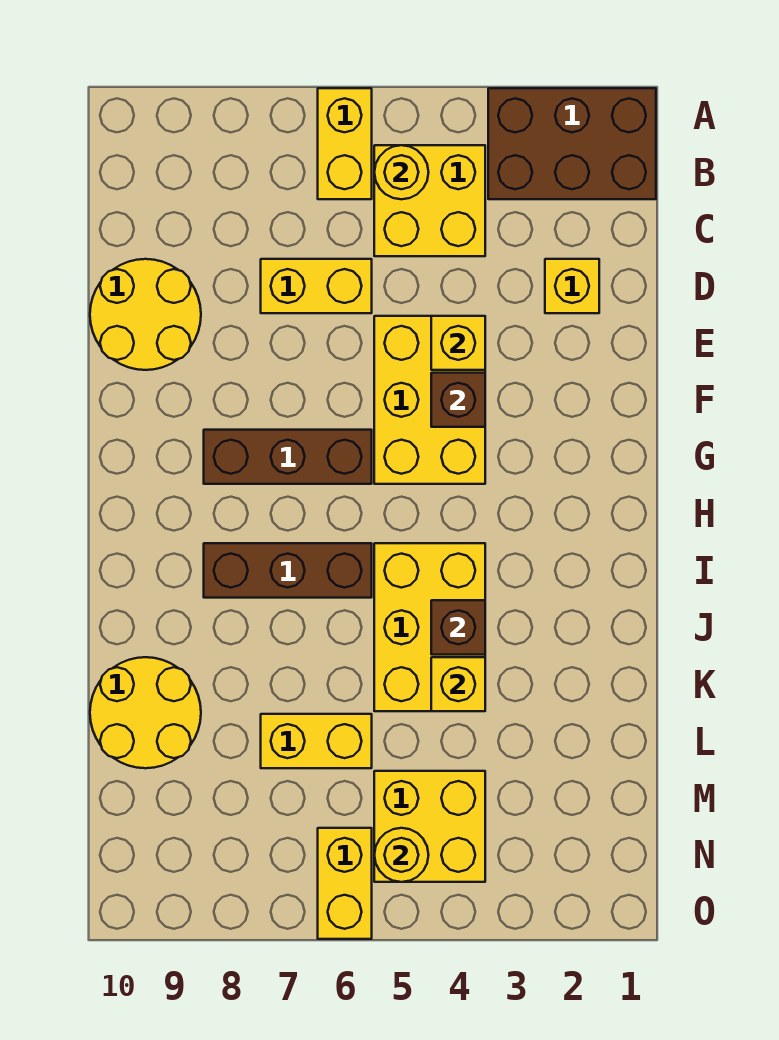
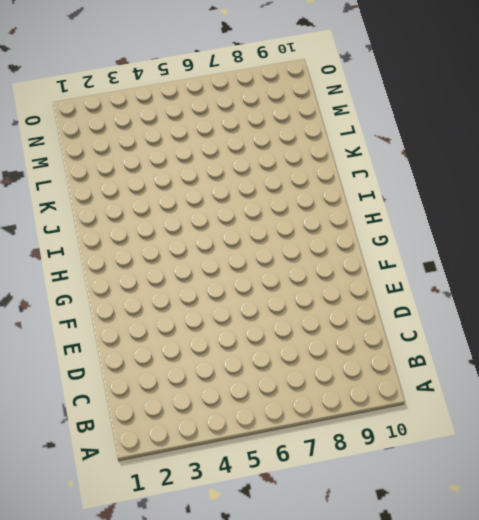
none -> brown 2x3 brick [488,88,656,199]
none -> yellow 1x2 brick [318,88,372,199]
none -> yellow 2x2 brick [374,145,485,256]

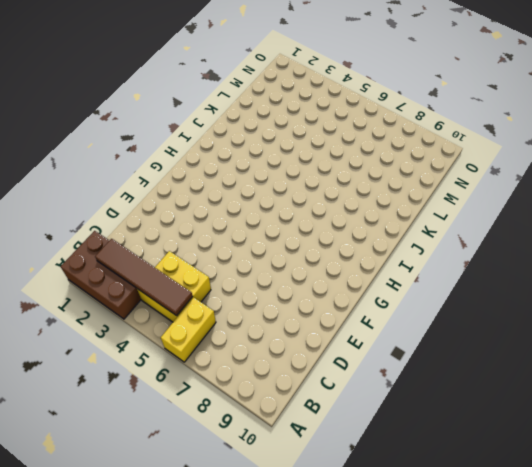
brown 1x4 tile [95,239,193,316] -> yellow 1x1 round brick [374,145,429,199]
none -> yellow 1x1 brick [545,259,599,313]
none -> yellow 1x2 brick [261,259,372,313]
none -> yellow 2x2 round brick [90,259,201,370]

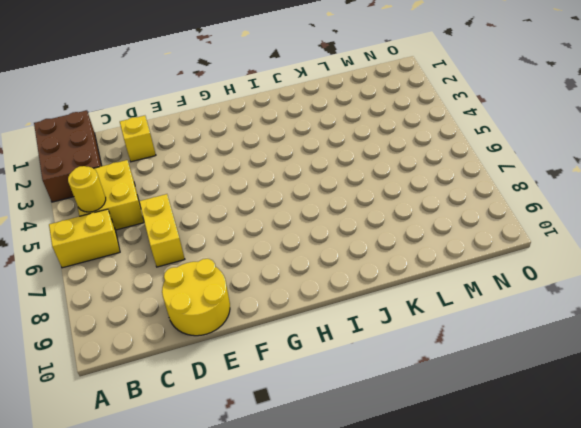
none -> yellow 2x3 brick [374,316,485,484]
none -> brown 1x3 brick [204,430,372,484]
none -> yellow 2x3 brick [374,543,485,711]

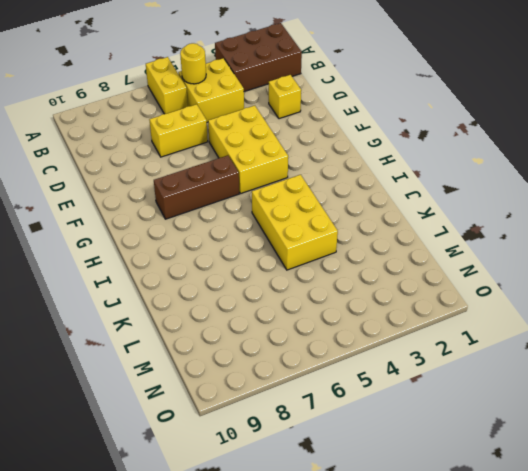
none -> yellow 2x2 round brick [90,259,201,370]
none -> brown 1x3 brick [204,543,372,598]
none -> yellow 2x2 round brick [90,657,201,768]

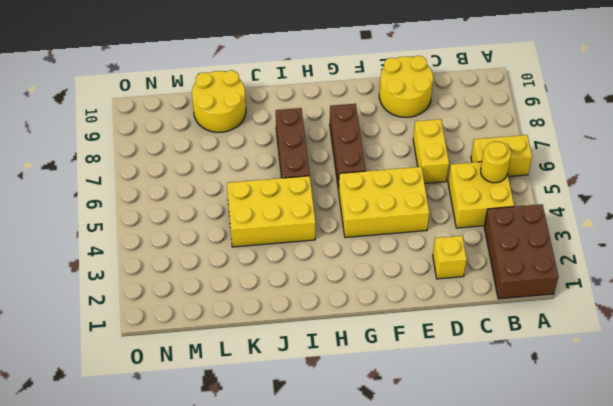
none -> yellow 1x2 brick [261,714,372,768]
none -> yellow 2x2 brick [374,771,485,882]
none -> yellow 1x2 brick [318,828,372,939]

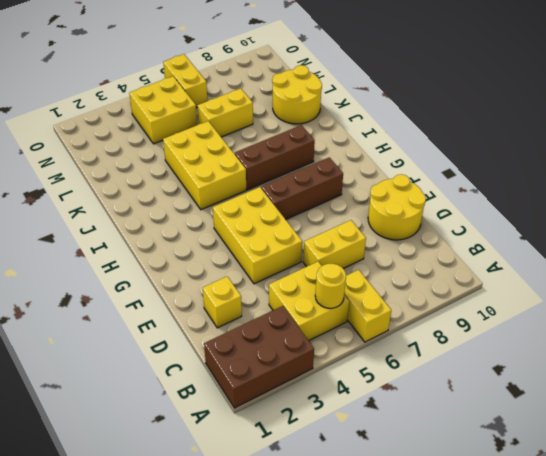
none -> yellow 1x1 brick [431,316,485,370]
none -> brown 1x1 brick [431,373,485,427]
none -> brown 1x1 brick [431,600,485,655]

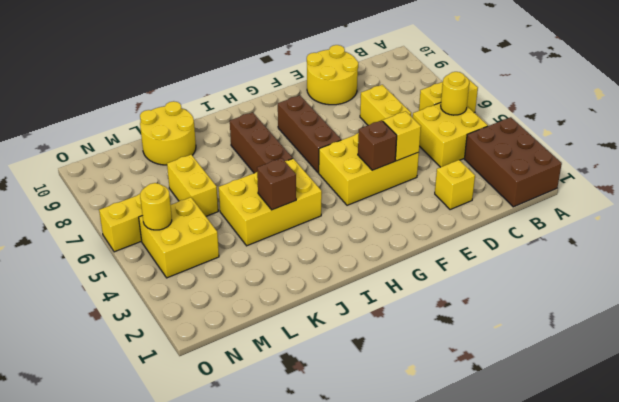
none -> yellow 1x1 brick [431,657,485,711]

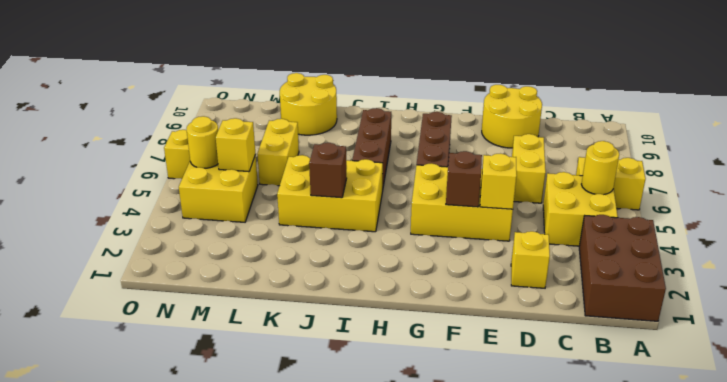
yellow 1x1 brick [216,118,256,172] -> yellow 1x1 brick moved to [431,657,485,711]

